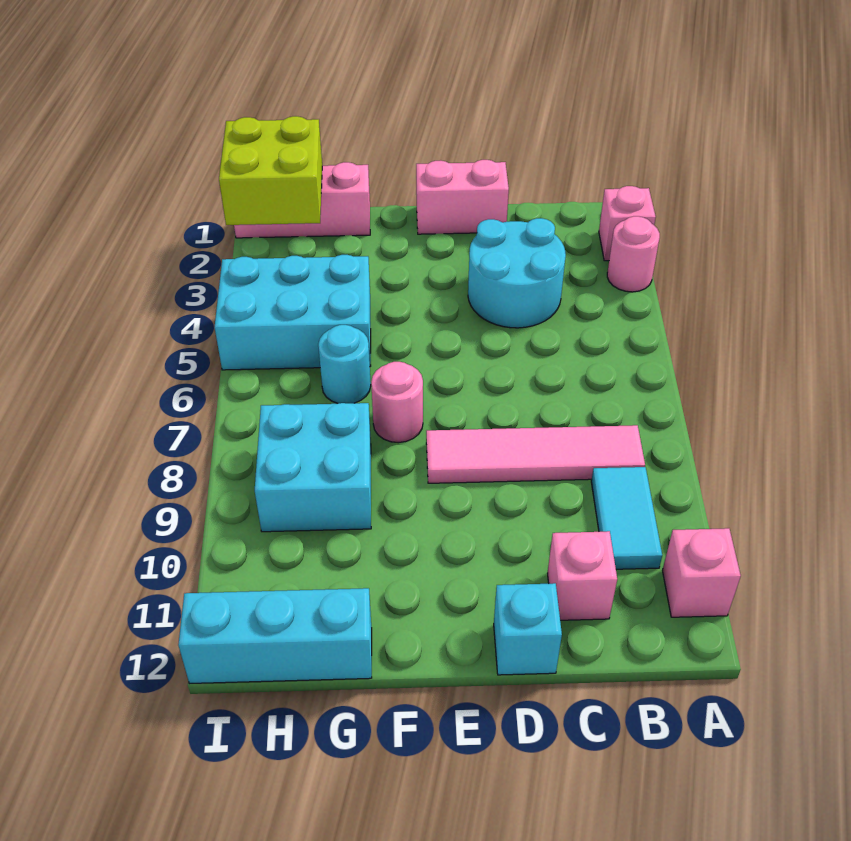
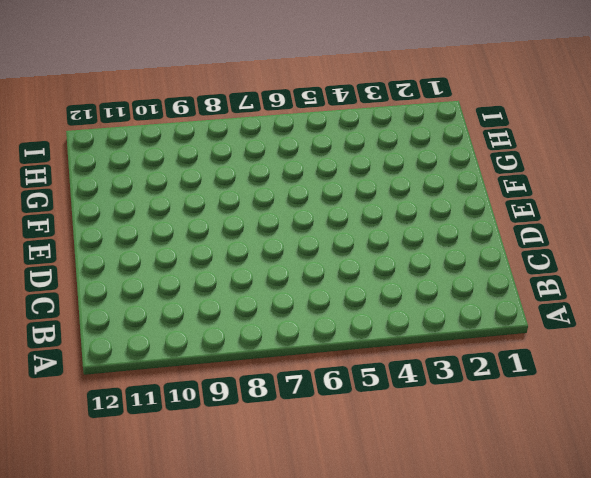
none -> pink 1x1 brick [599,186,656,261]
none -> pink 1x1 round brick [607,216,660,292]
none -> pink 1x1 brick [662,528,741,617]

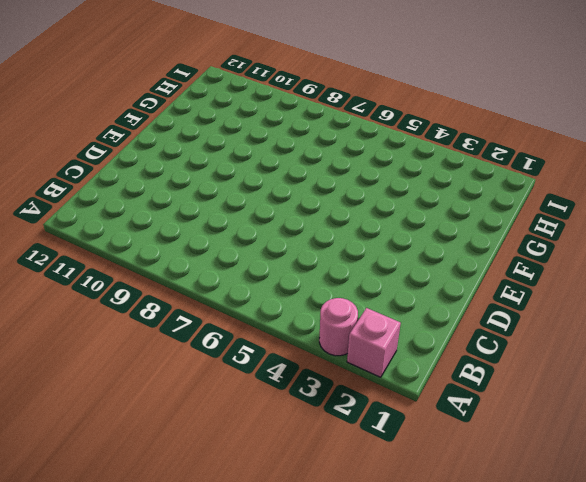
none -> pink 1x1 brick [662,528,741,617]
none -> pink 1x4 tile [426,425,645,483]
none -> cyan 1x2 tile [591,467,662,569]

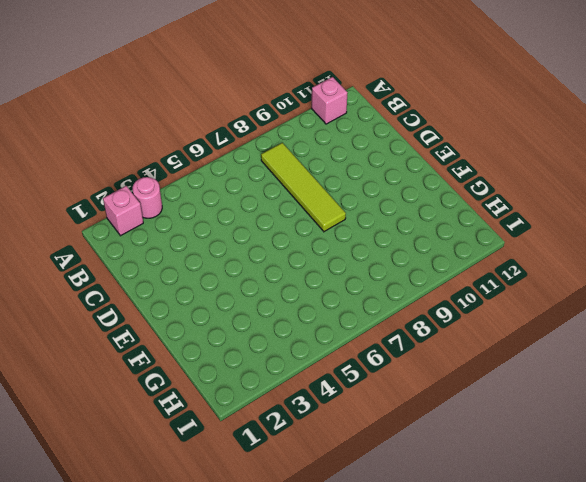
lime 1x4 tile [261,143,346,232] -> pink 1x4 tile [426,425,645,483]
none -> cyan 1x2 tile [591,467,662,569]
none -> cyan 2x2 round brick [468,218,566,328]
none -> pink 1x1 brick [547,531,617,620]

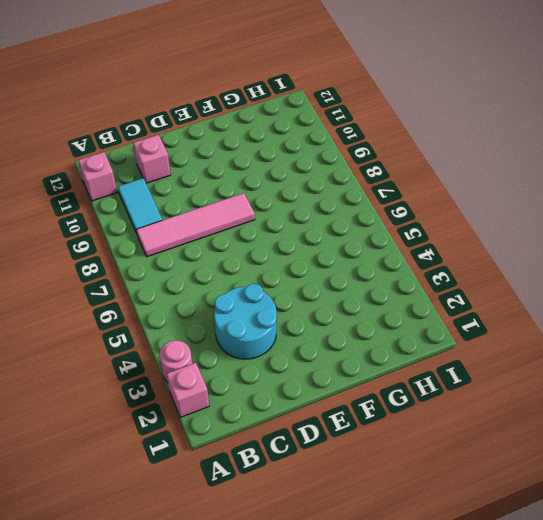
none -> pink 1x2 brick [416,160,509,234]
none -> cyan 1x1 brick [494,583,562,675]
none -> pink 1x1 round brick [371,362,423,443]

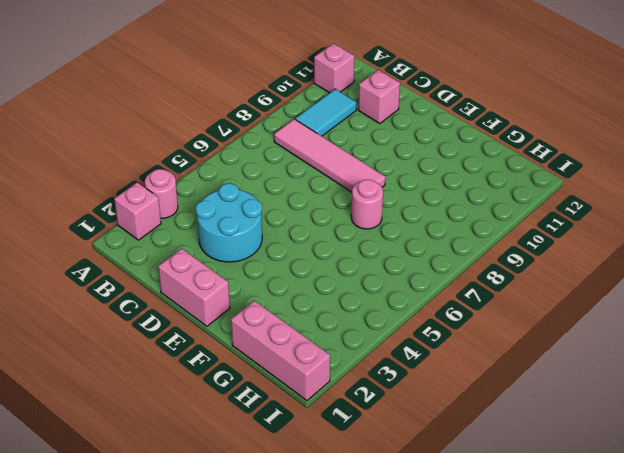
none -> cyan 1x1 brick [494,583,562,675]
none -> cyan 2x3 brick [215,255,371,370]
none -> cyan 1x1 round brick [318,325,371,403]

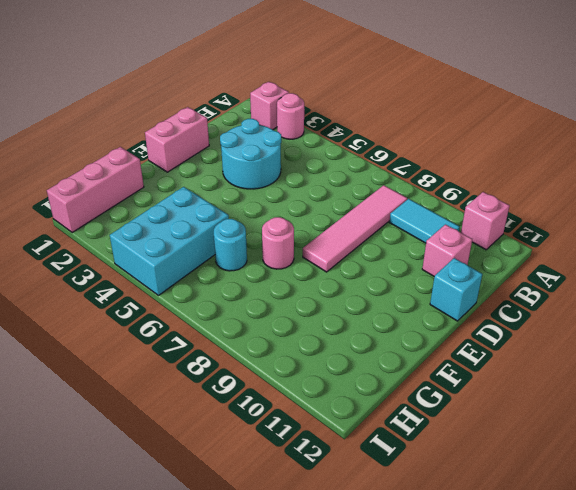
none -> cyan 2x2 brick [255,403,371,532]
none -> cyan 1x3 brick [178,588,372,683]
none -> lime 2x2 brick [219,116,322,225]

